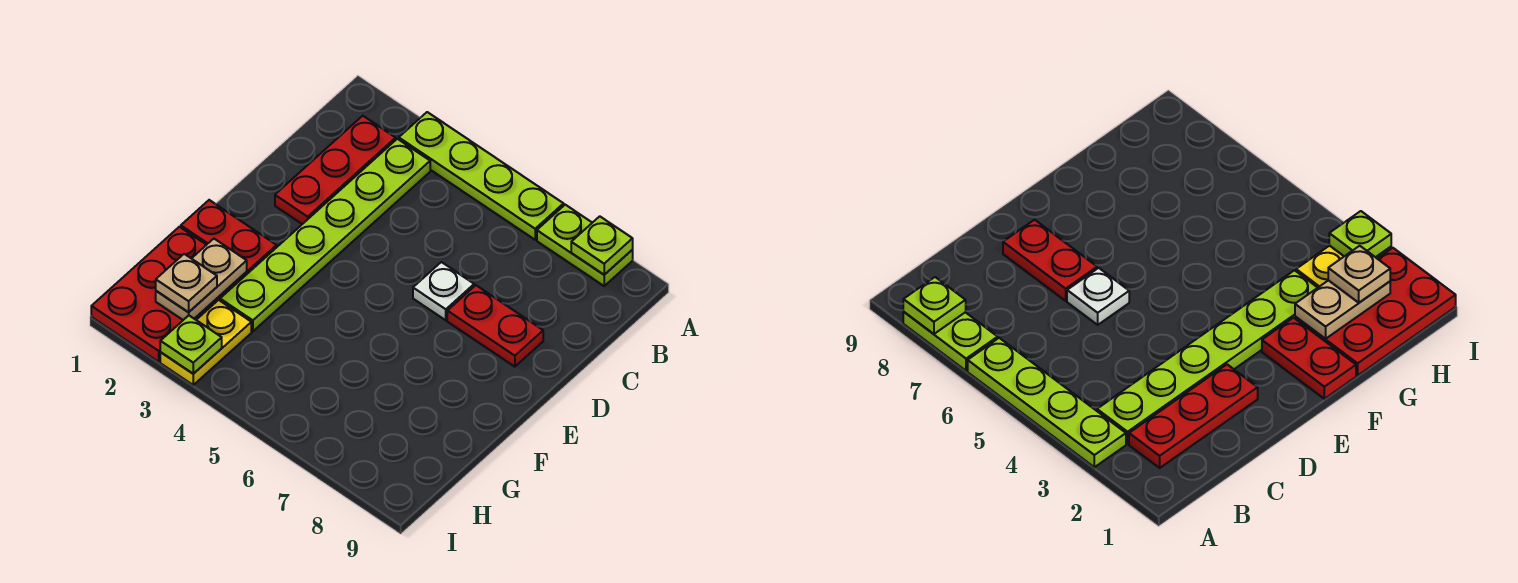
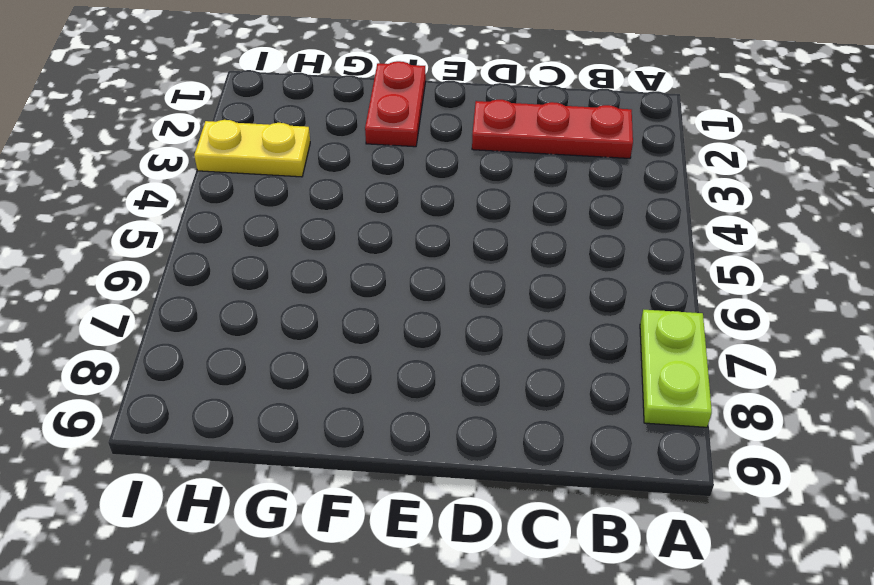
none -> lime 1x4 plate [399,112,564,240]
none -> lime 1x6 plate [220,139,430,331]
none -> white 1x1 plate [413,262,474,320]

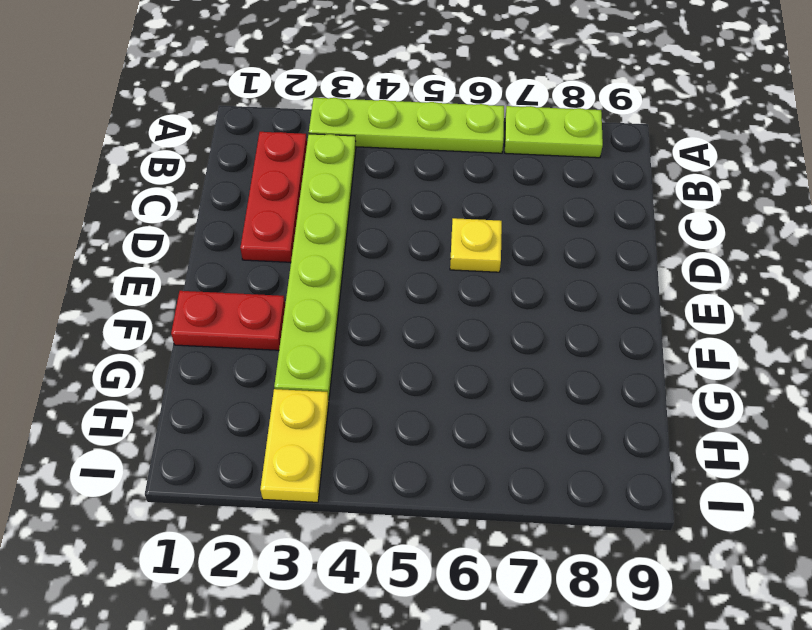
yellow 1x1 plate [450,218,502,272] -> white 1x1 plate [413,262,474,320]
none -> red 1x2 plate [447,285,543,367]
none -> red 2x3 plate [91,227,247,362]
none -> lime 1x1 plate [571,216,633,275]

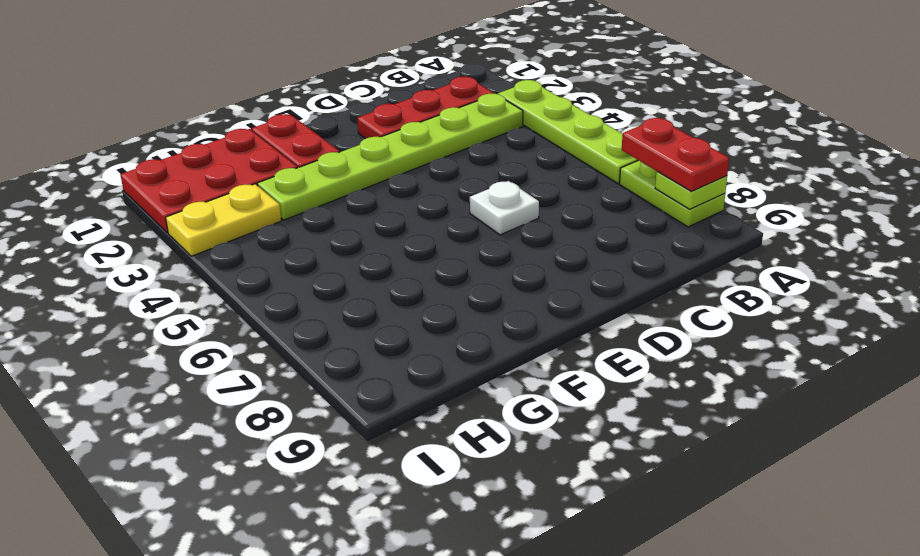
red 1x2 plate [622,118,729,191] -> red 1x2 plate moved to [447,285,543,367]
none -> tan 1x2 plate [156,239,247,320]
none -> lime 1x1 plate [160,315,222,374]
none -> tan 1x1 plate [156,254,217,312]

